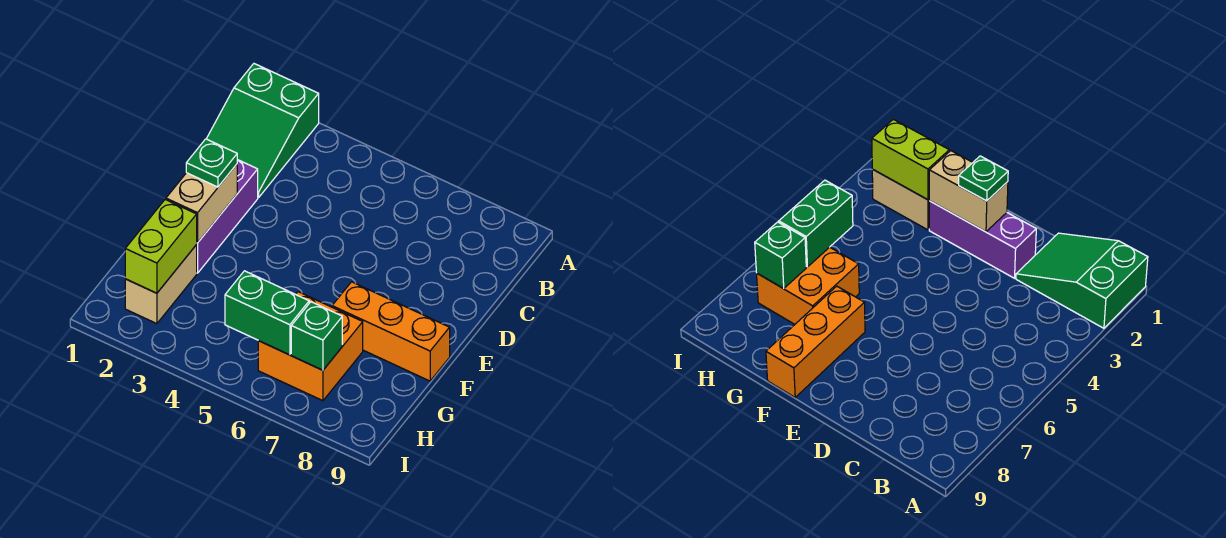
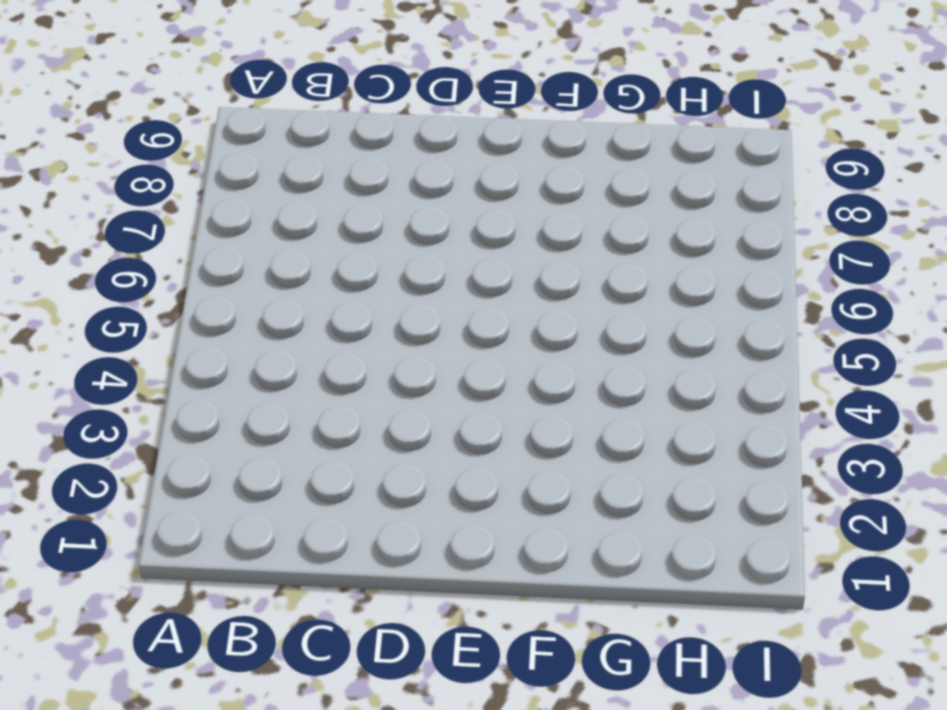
none -> green 2x3 slope [207,64,319,198]
none -> purple 1x3 brick [196,160,258,273]

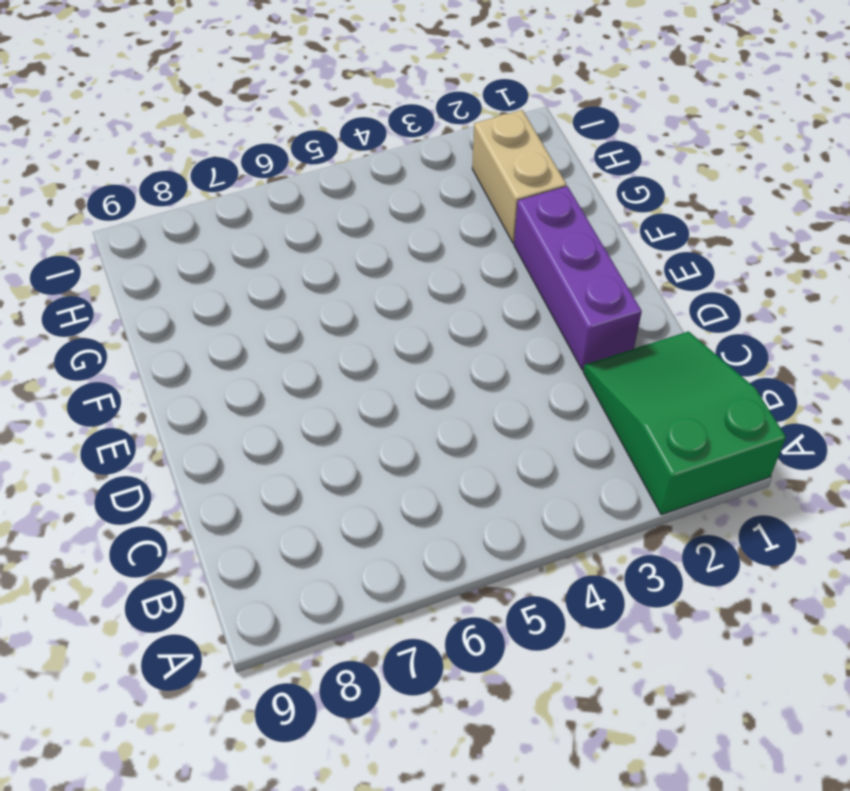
none -> orange 1x3 brick [332,282,450,381]
none -> orange 2x2 brick [258,292,363,401]

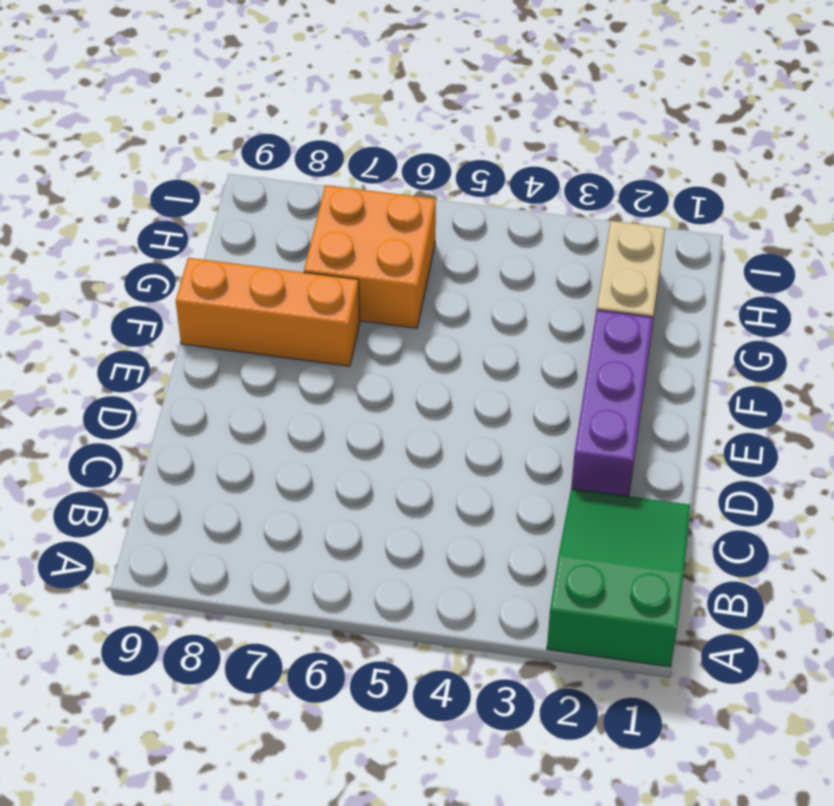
none -> tan 1x2 brick [166,164,237,243]
none -> lime 1x2 brick [125,200,197,293]

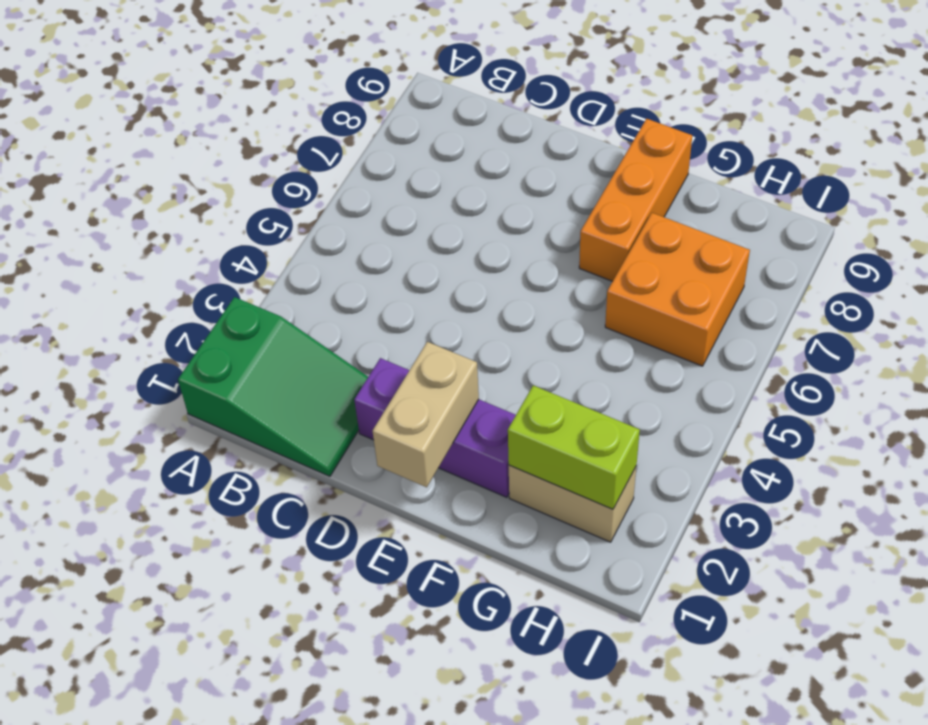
tan 1x2 brick [373,342,479,487] -> tan 1x2 brick turned to [166,164,237,243]
none -> green 1x2 brick [225,271,309,355]
none -> green 1x1 brick [291,302,342,370]

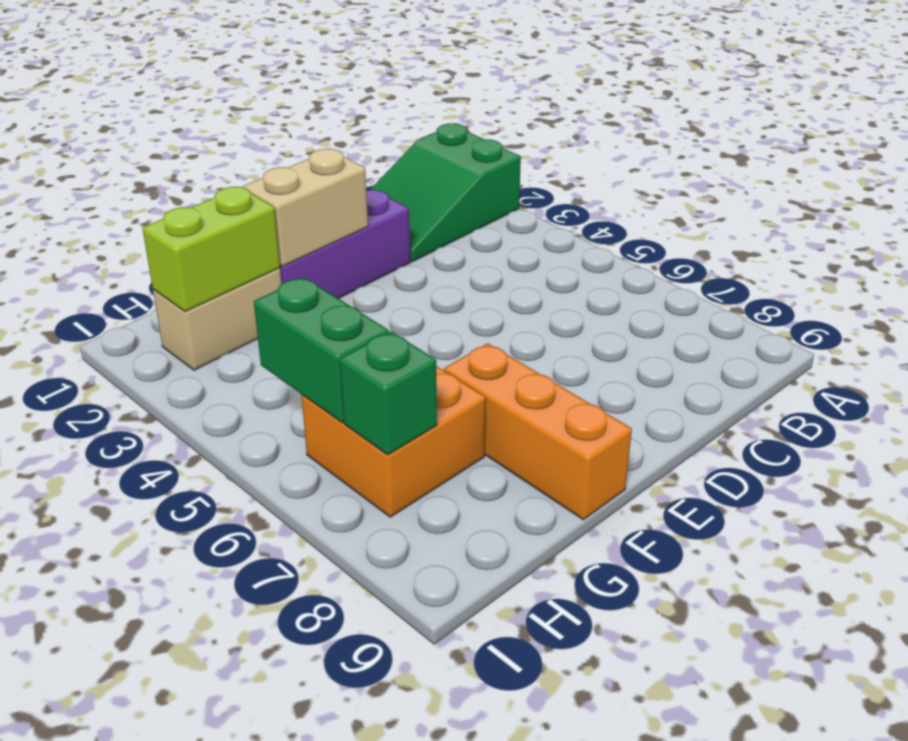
none -> green 1x1 plate [186,139,237,187]

